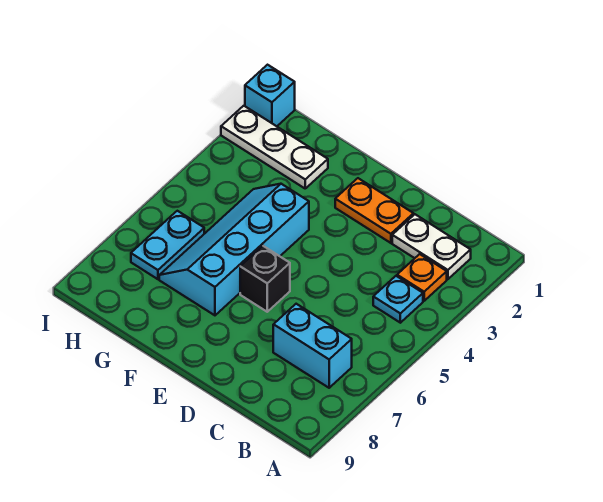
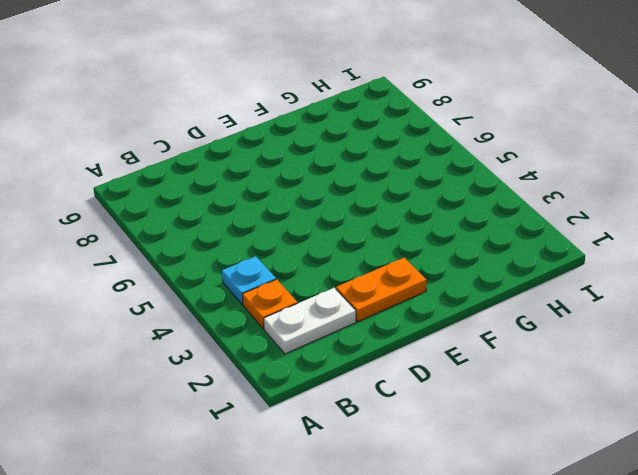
none -> cyan 1x2 brick [273,304,352,388]
none -> black 1x1 brick [240,246,290,312]

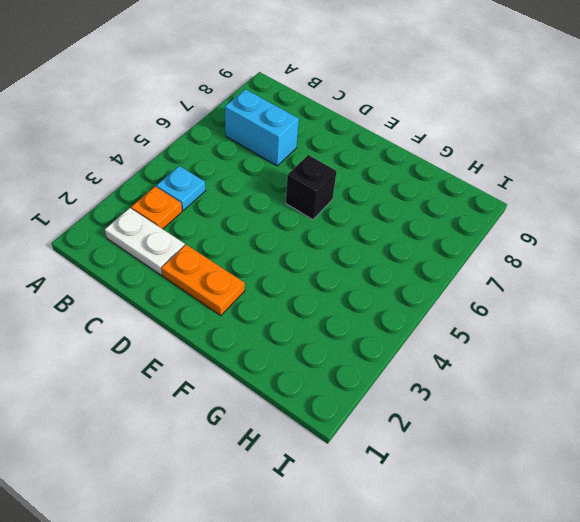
none -> cyan 2x4 slope [159,184,309,315]
none -> white 1x3 plate [221,106,328,188]

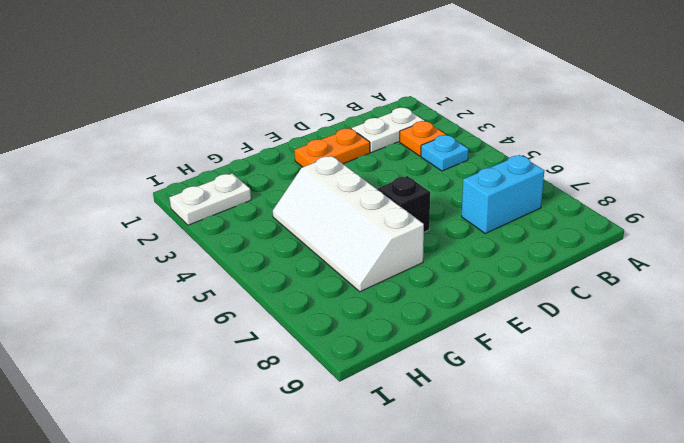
white 2x4 slope [273,156,424,292] -> cyan 2x4 slope [159,184,309,315]
white 1x2 plate [170,173,251,225] -> white 1x3 plate [221,106,328,188]
none -> cyan 1x2 plate [131,211,204,279]
none -> cyan 1x1 brick [245,65,295,126]

